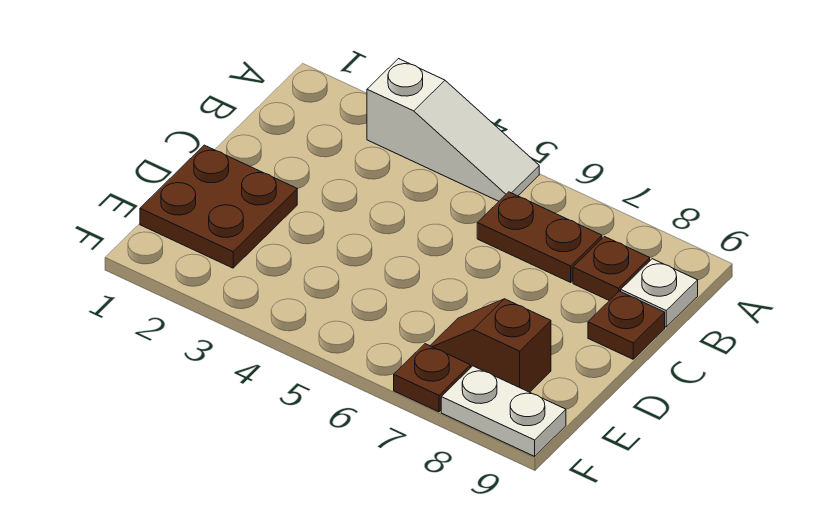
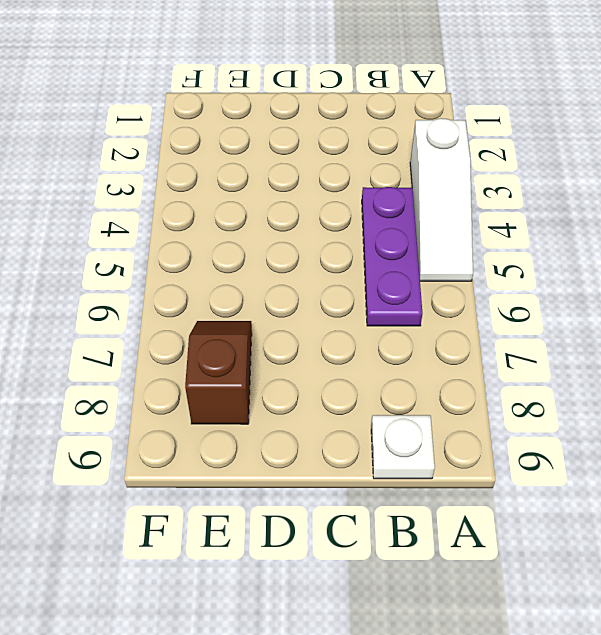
purple 1x3 plate [362,187,422,326] -> brown 1x2 plate [477,192,602,282]
none -> brown 1x1 plate [573,237,650,301]
none -> brown 1x1 plate [588,291,665,359]

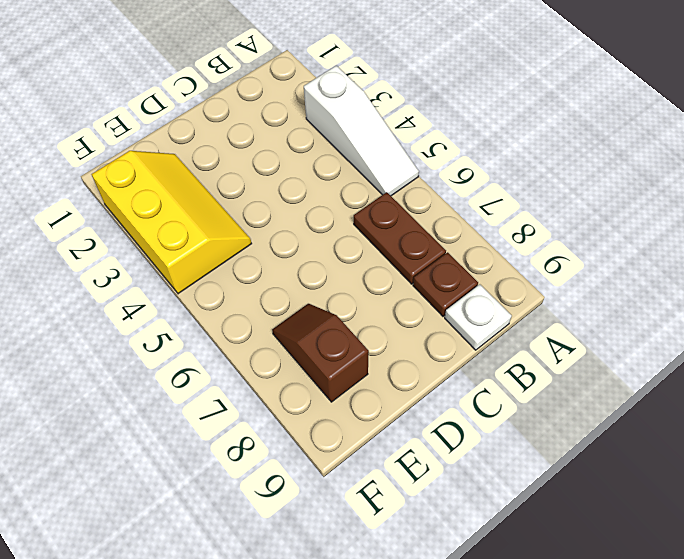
yellow 2x3 slope [91,151,252,294] -> brown 2x2 plate [140,145,297,268]
none -> brown 1x1 plate [588,291,665,359]
none -> brown 1x1 plate [394,344,470,412]

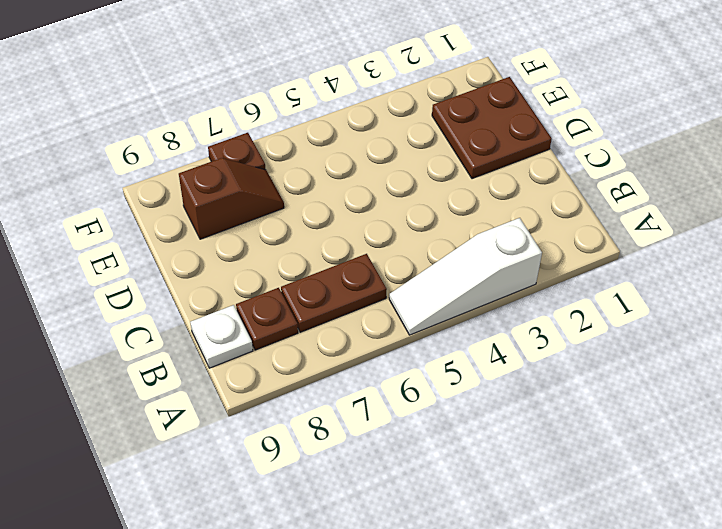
none -> brown 1x1 plate [588,291,665,359]
none -> white 1x2 plate [441,366,566,456]

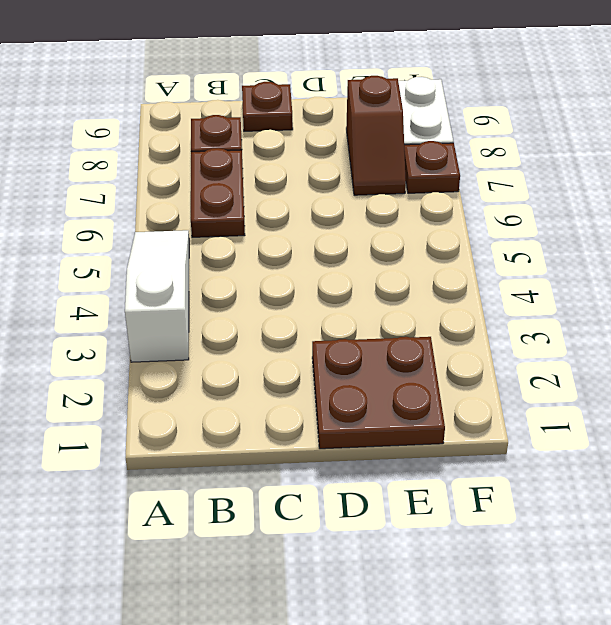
none -> white 1x1 plate [621,259,698,327]

